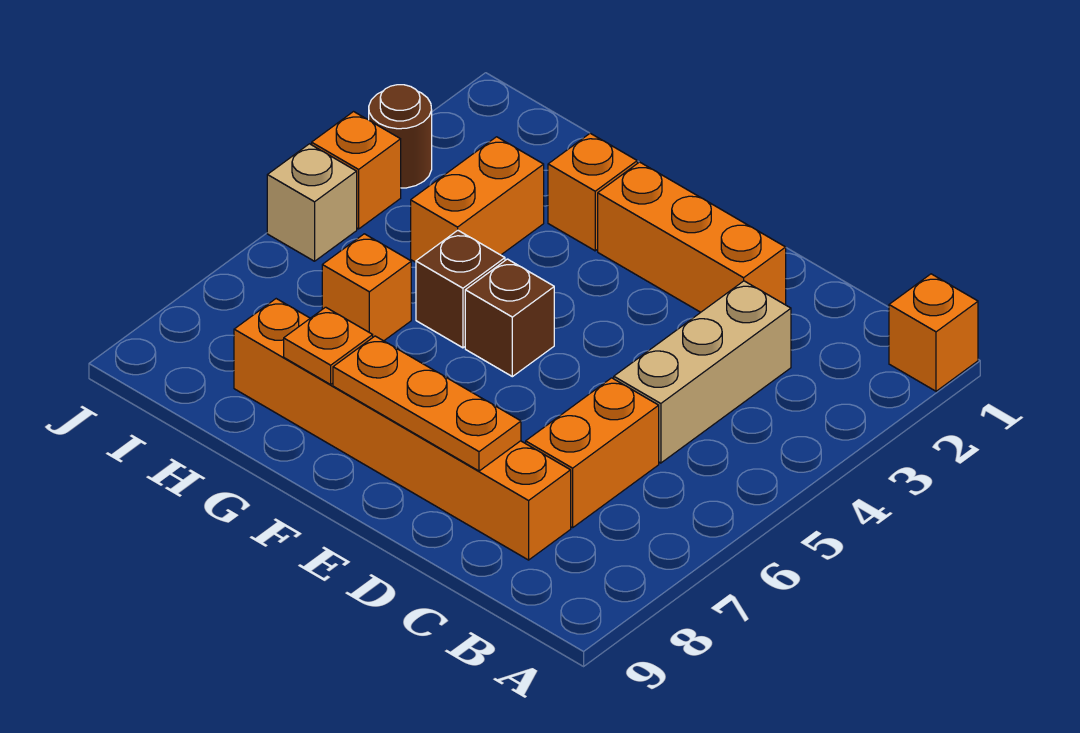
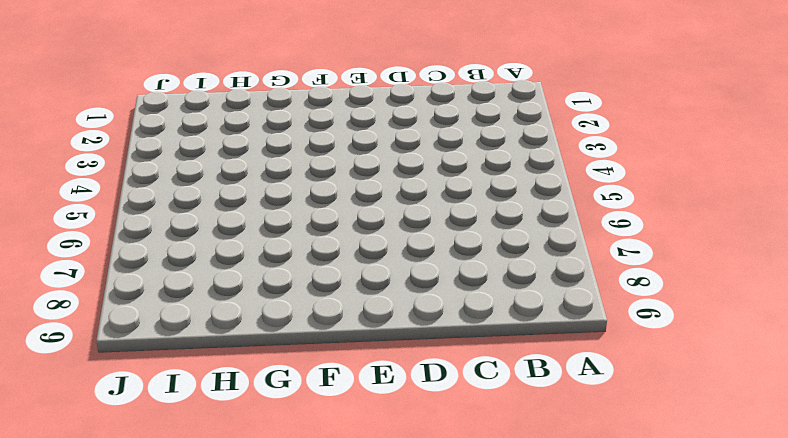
none -> orange 1x1 brick [889,274,978,391]
none -> tan 1x3 brick [614,281,791,463]
none -> orange 1x2 brick [526,378,659,528]

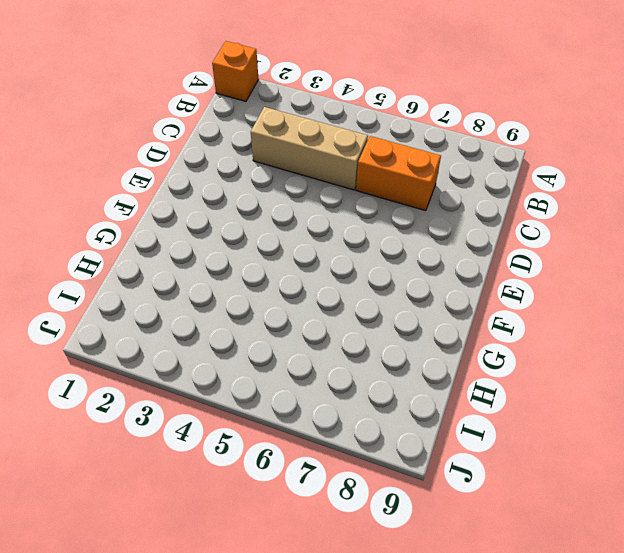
none -> orange 1x6 brick [234,299,571,560]
none -> orange 1x3 brick [598,162,786,312]
none -> brown 1x1 brick [465,259,554,377]

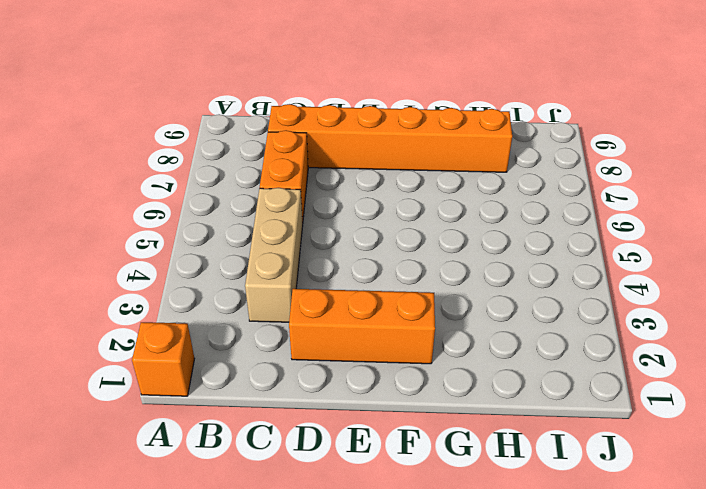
none -> brown 1x1 brick [465,259,554,377]
none -> orange 1x1 brick [548,133,637,251]
none -> brown 1x1 brick [416,230,505,348]

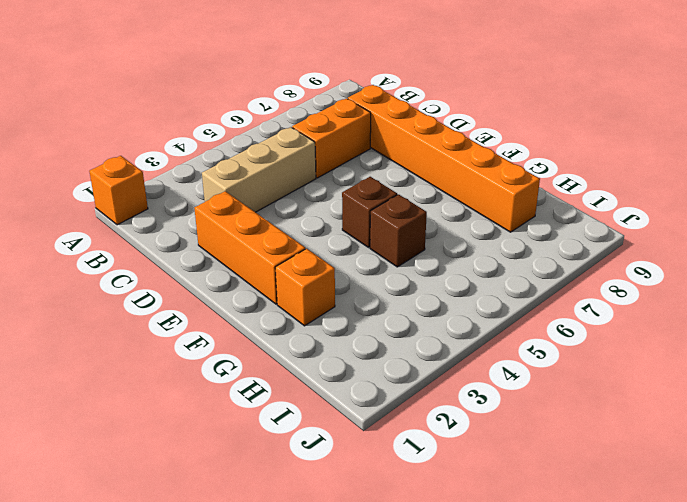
none -> orange 1x2 brick [411,137,544,262]
none -> orange 1x1 brick [322,234,411,341]
none -> brown 1x1 round brick [369,85,432,188]

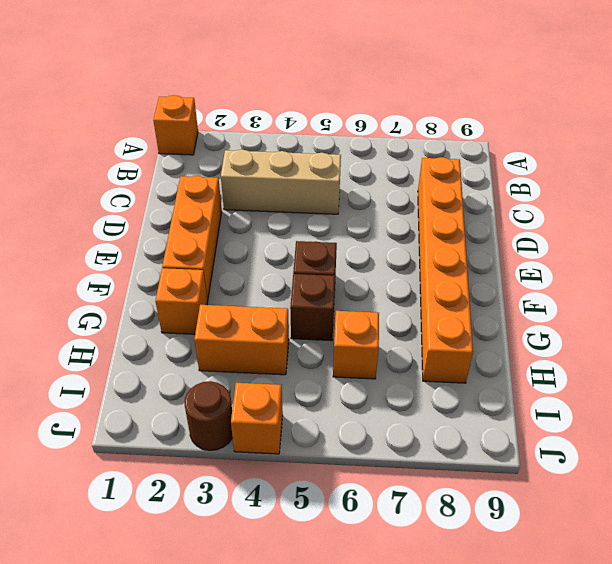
none -> orange 1x2 brick [526,378,659,528]
none -> tan 1x1 brick [267,144,357,261]
none -> orange 1x3 plate [333,336,521,471]

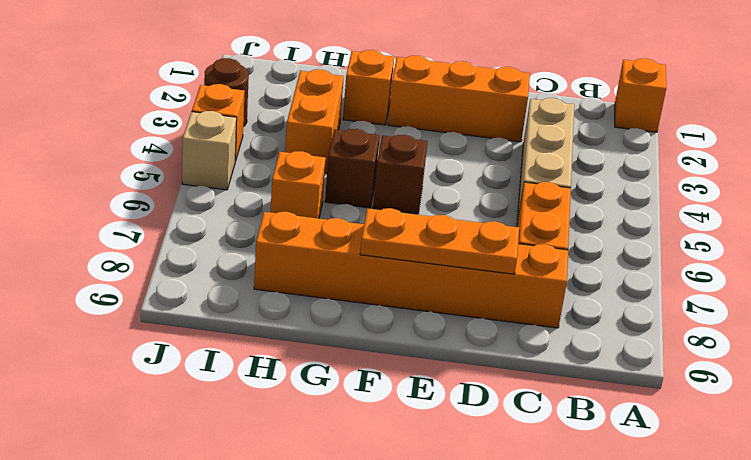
none -> orange 1x1 plate [284,307,373,384]

